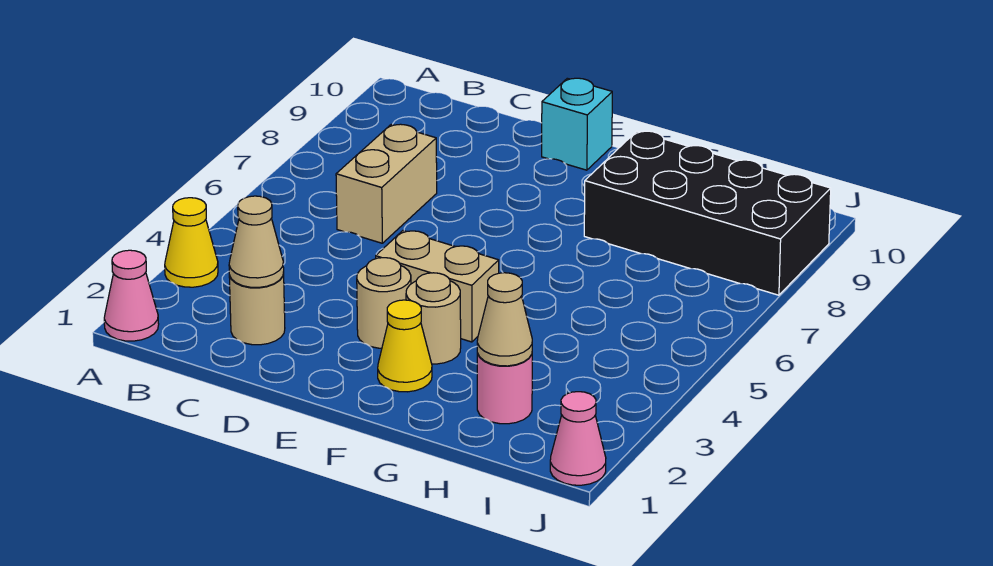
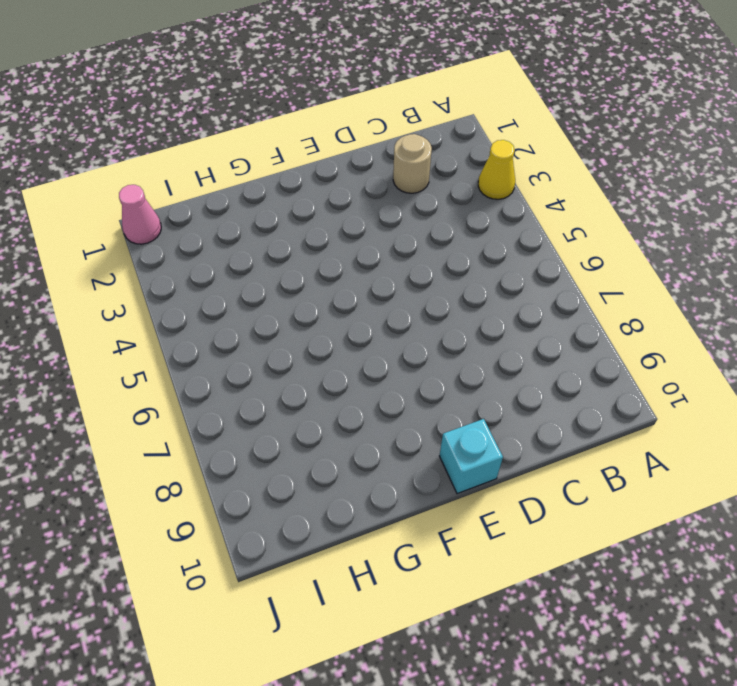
none -> pink 1x1 cone [104,250,159,341]
none -> tan 1x2 brick [336,124,437,243]
none -> tan 1x1 round brick [357,258,411,348]

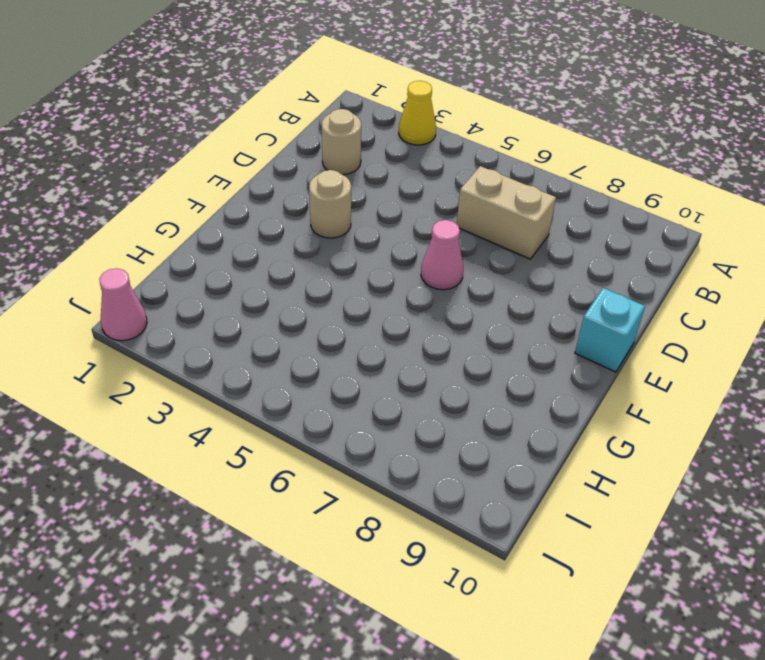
pink 1x1 cone [421,220,463,290] -> pink 1x1 cone moved to [104,250,159,341]
none -> tan 1x2 brick [376,231,499,342]
none -> yellow 1x1 cone [378,300,432,392]
none -> tan 1x1 round brick [406,273,461,364]

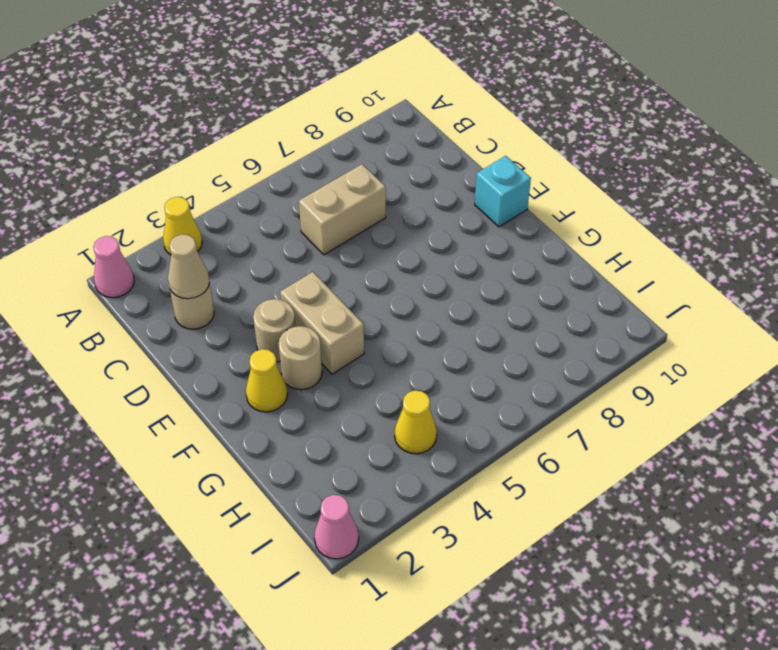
yellow 1x1 cone [395,390,437,454] -> none
none -> black 2x4 brick [584,131,831,295]
none -> pink 1x1 round brick [477,353,532,424]
none -> tan 1x1 cone [477,273,532,366]

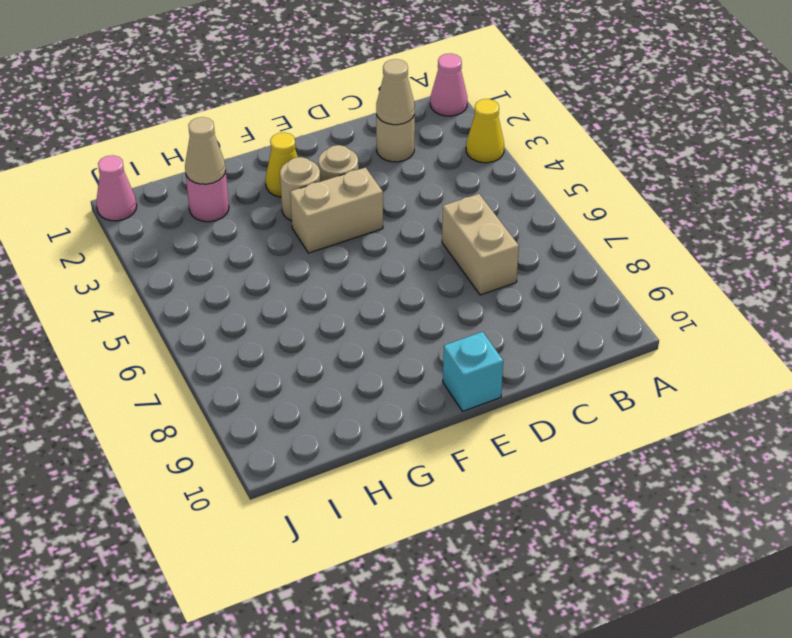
none -> black 2x4 brick [584,131,831,295]

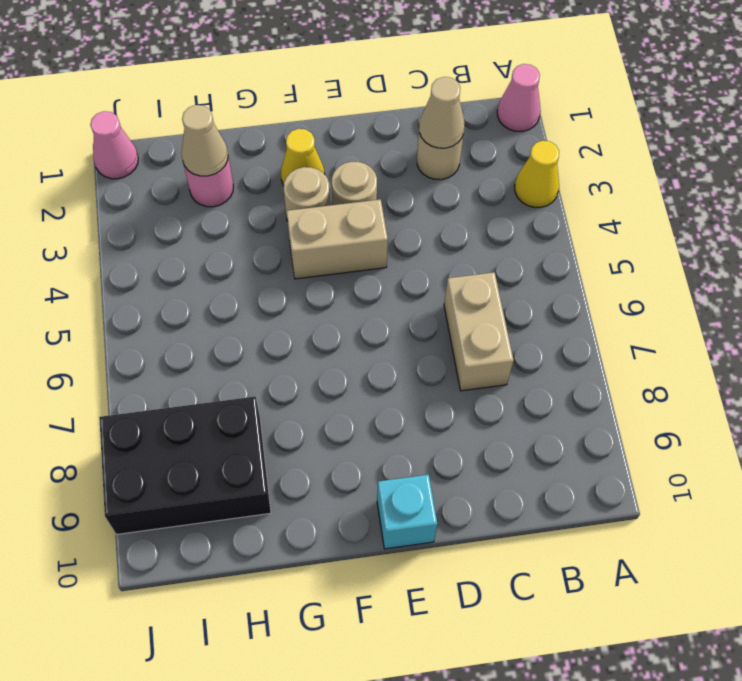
black 2x3 brick [99,397,271,534] -> black 2x4 brick [584,131,831,295]

